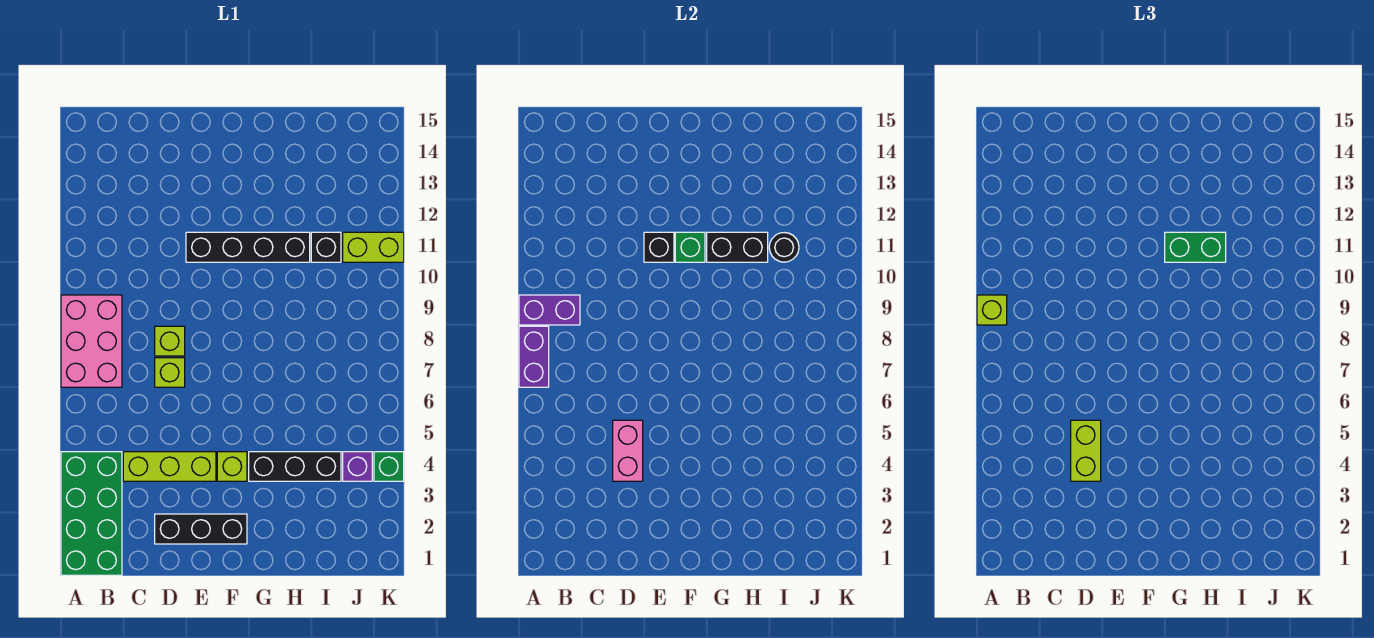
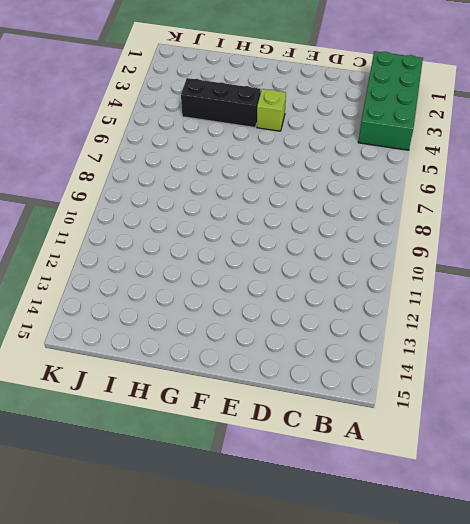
none -> pink 2x3 brick [61,295,122,387]
none -> lime 1x3 brick [123,452,216,481]
none -> black 1x3 brick [155,514,247,544]

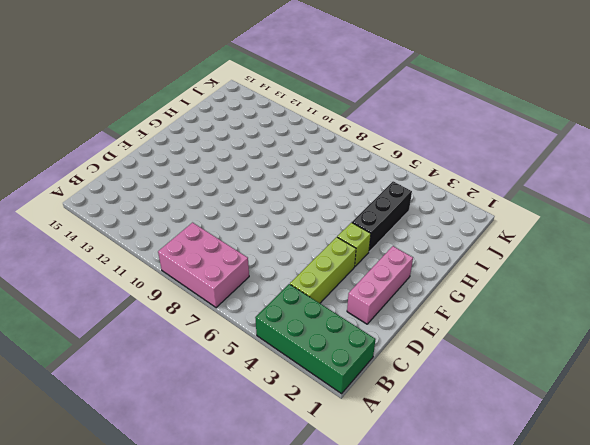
pink 1x3 brick [347,246,413,324] -> black 1x3 brick [155,514,247,544]
none -> lime 1x1 brick [155,358,185,387]
none -> lime 1x1 brick [155,326,185,356]
none -> black 1x4 brick [186,232,310,262]

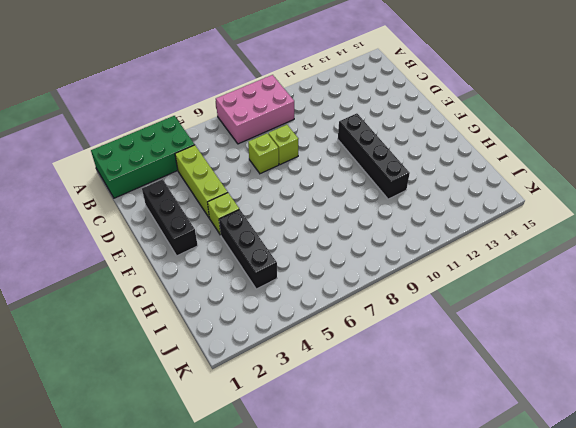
none -> black 1x1 brick [311,232,341,262]
none -> purple 1x1 brick [343,452,372,481]
none -> lime 1x2 brick [343,232,404,262]

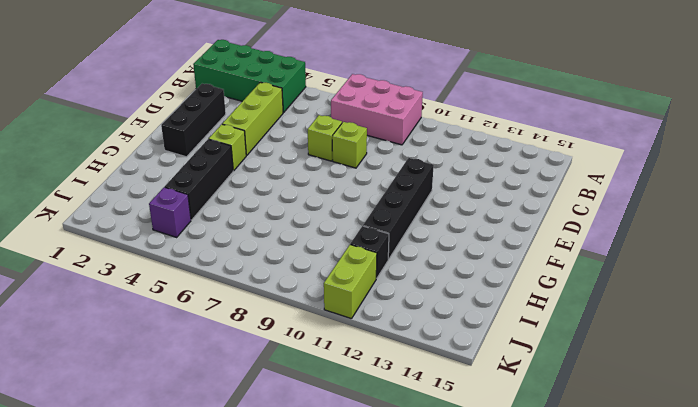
none -> green 1x1 brick [374,452,404,481]
none -> purple 1x2 brick [519,326,549,387]
none -> purple 1x2 brick [519,295,580,325]

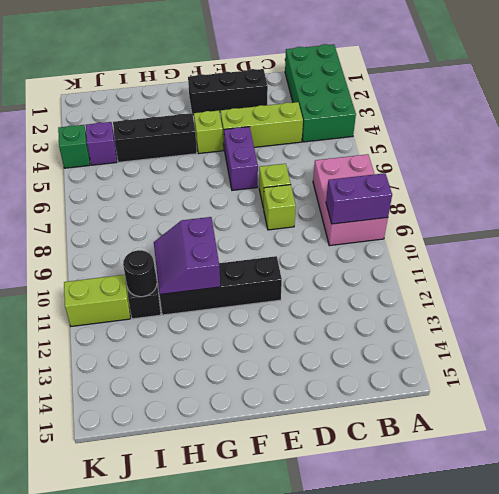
purple 1x2 brick [224,127,258,190] -> purple 1x2 brick moved to [519,326,549,387]
purple 2x2 slope [154,217,220,294] -> black 1x2 brick [707,232,768,262]
none -> pink 1x2 brick [613,420,643,481]
none -> black 1x1 brick [644,232,674,262]
none -> green 1x1 brick [675,232,705,262]

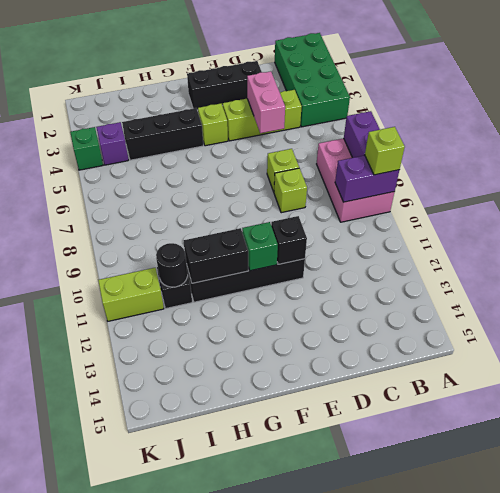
none -> lime 1x2 brick [1071,420,1101,481]
none -> green 1x2 brick [1165,232,1226,262]

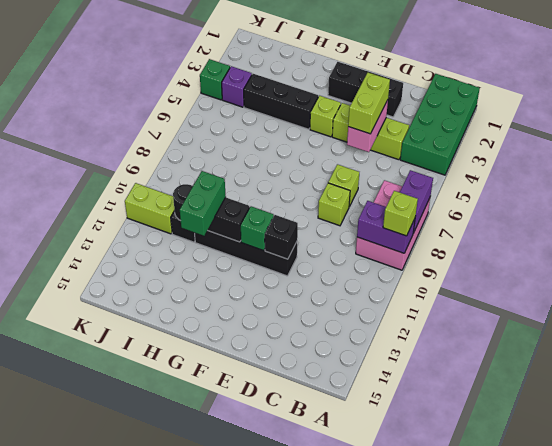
green 1x2 brick [180,171,226,236] -> green 1x2 brick turned to [1165,232,1226,262]

